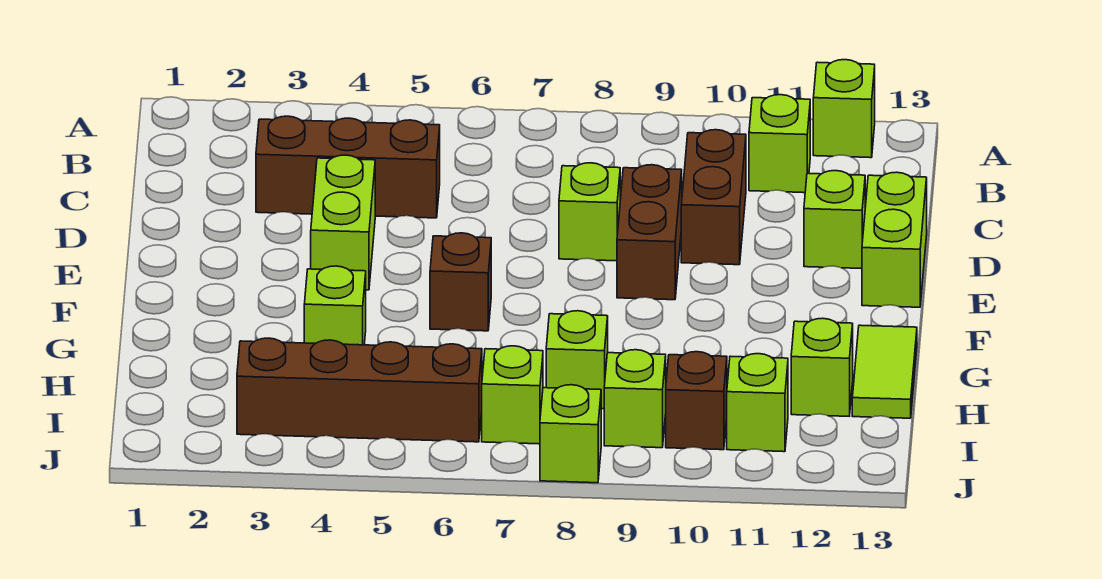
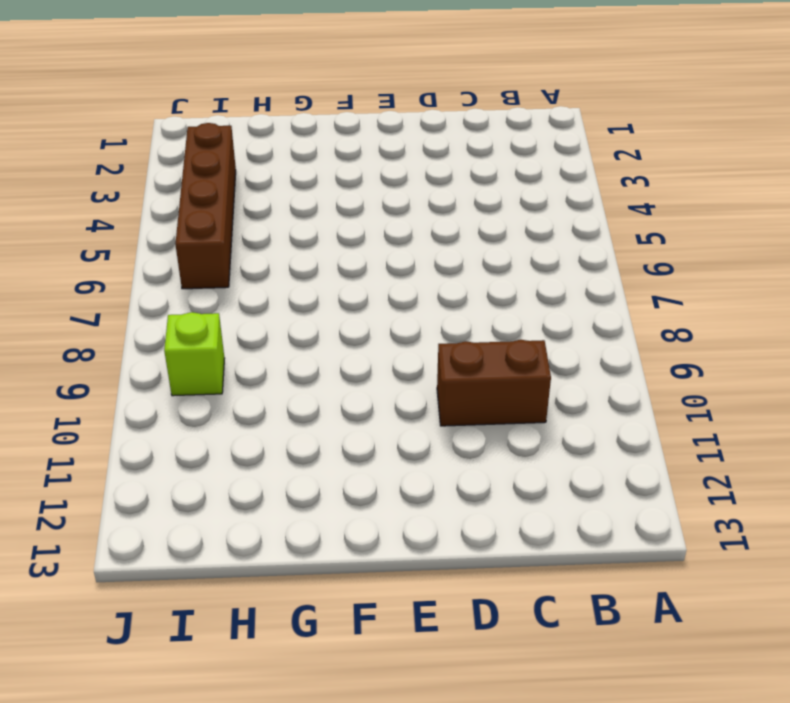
none -> lime 1x1 brick [813,60,875,158]
none -> lime 1x1 brick [749,95,810,193]
none -> brown 1x3 brick [256,116,440,218]

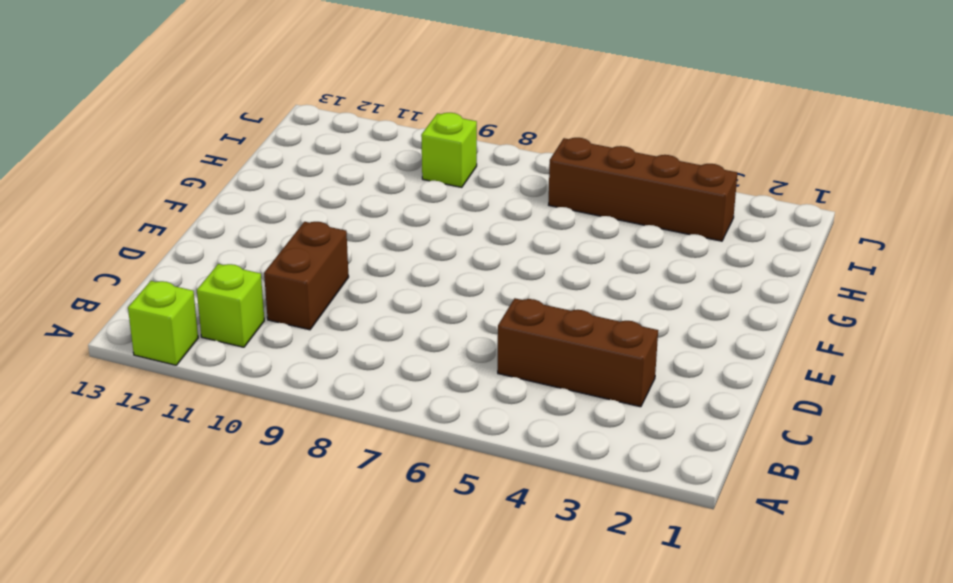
none -> lime 1x2 brick [311,155,375,290]
none -> lime 1x1 brick [559,163,620,261]
none -> brown 1x2 brick [617,165,682,300]

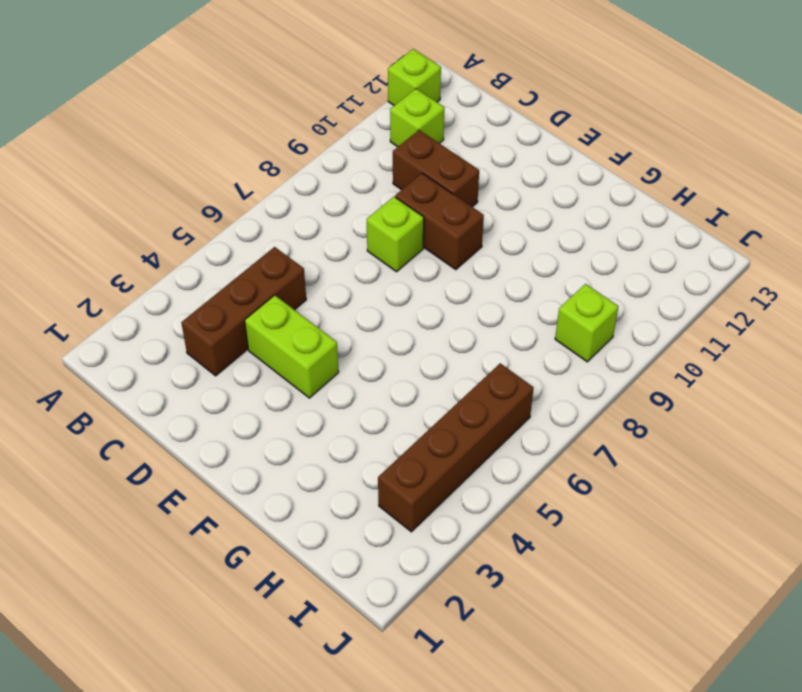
none -> lime 1x1 brick [804,171,865,269]
none -> lime 1x2 brick [862,172,927,307]
none -> brown 1x1 brick [430,233,491,331]

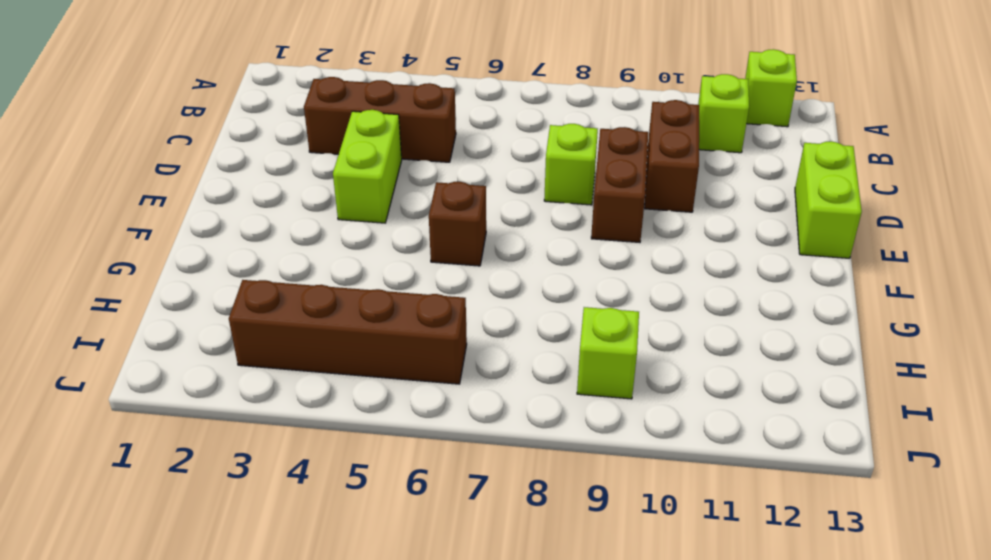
none -> lime 1x1 brick [804,171,865,269]
none -> lime 1x1 brick [304,266,366,345]
none -> lime 1x2 tile [852,325,917,418]

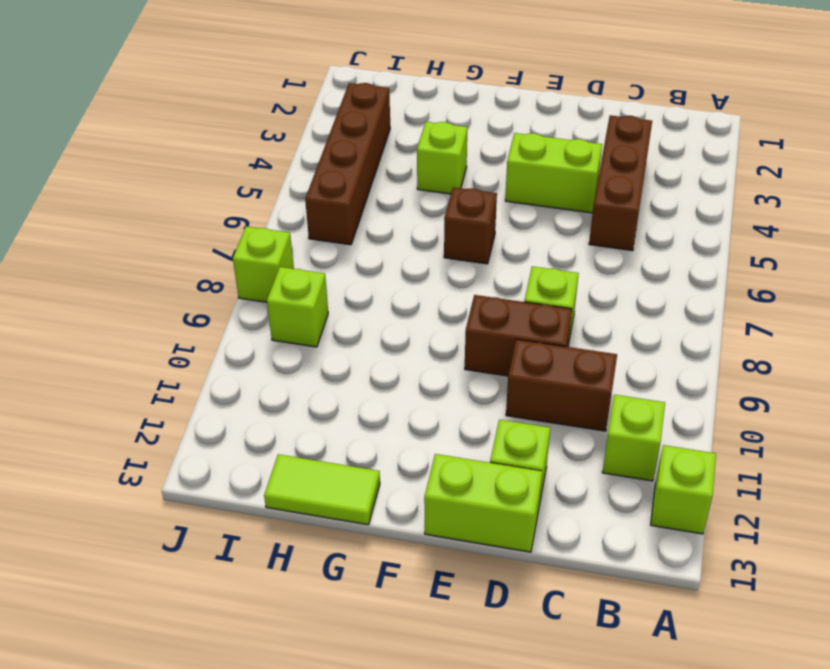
none -> lime 1x1 brick [546,311,608,409]
none -> lime 1x1 brick [791,318,853,416]
none -> lime 1x1 brick [482,346,543,444]

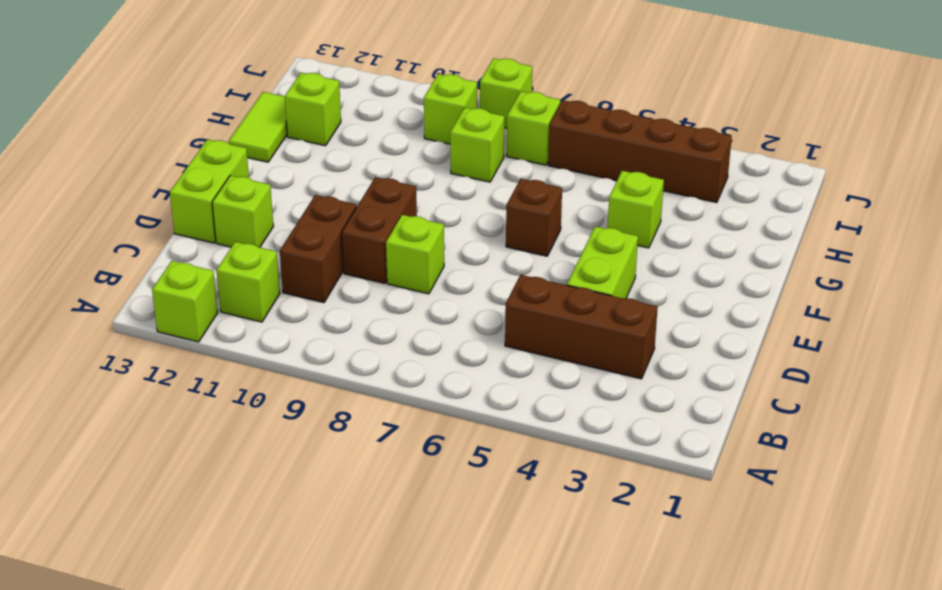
none -> brown 1x1 brick [666,352,727,450]
none -> lime 1x1 brick [727,354,788,452]

